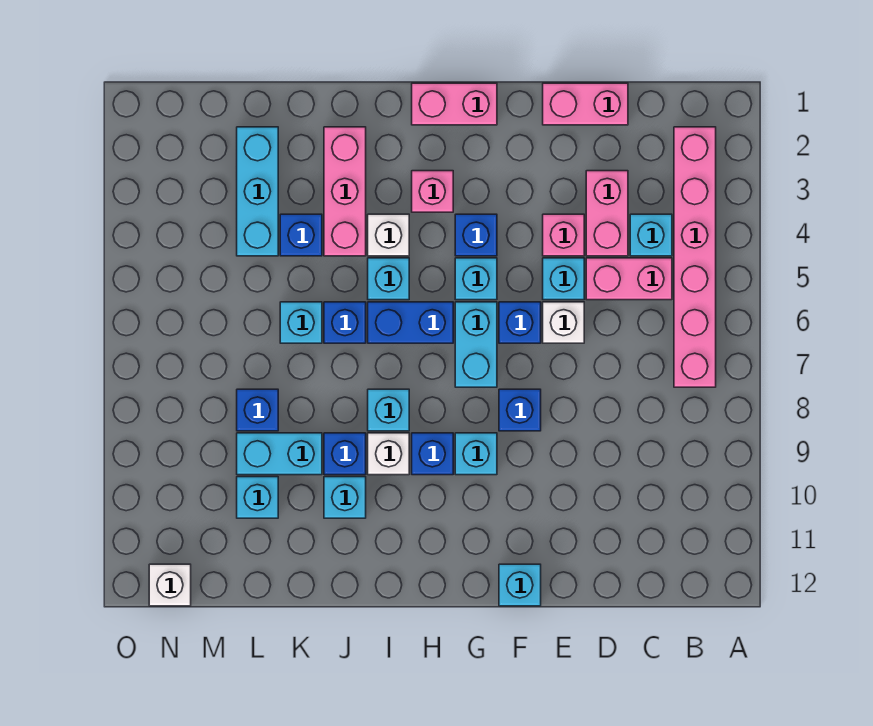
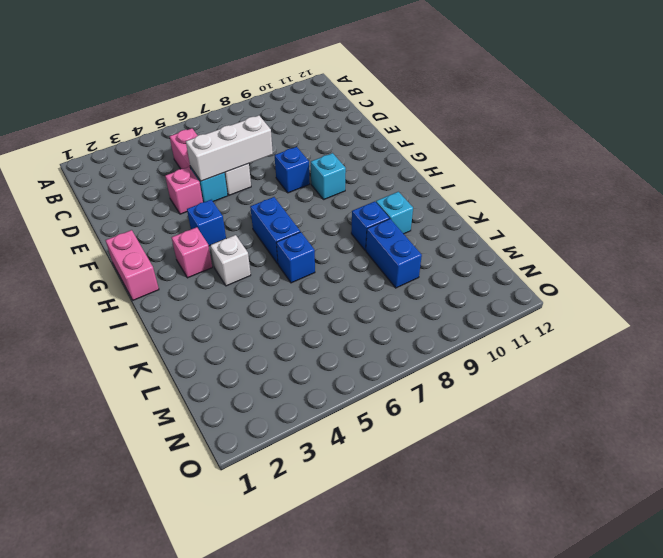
white 1x3 brick [186,115,273,181] -> none
blue 1x2 brick [366,219,422,288] -> cyan 1x2 brick [237,433,322,475]
none -> pink 1x6 brick [674,127,716,387]
none -> cyan 1x1 brick [630,214,672,256]
none -> pink 1x2 brick [543,83,628,125]
none -> pink 1x2 brick [586,171,628,256]

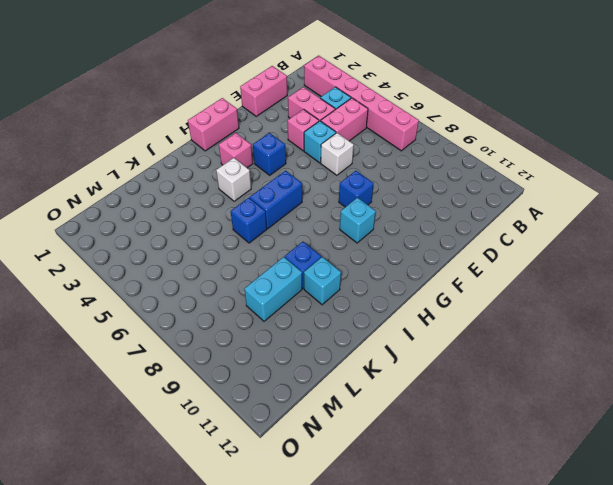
none -> blue 1x1 brick [499,302,541,343]
none -> cyan 1x1 brick [499,564,541,606]
none -> cyan 1x1 brick [455,258,497,300]
none -> cyan 1x2 brick [455,302,497,387]

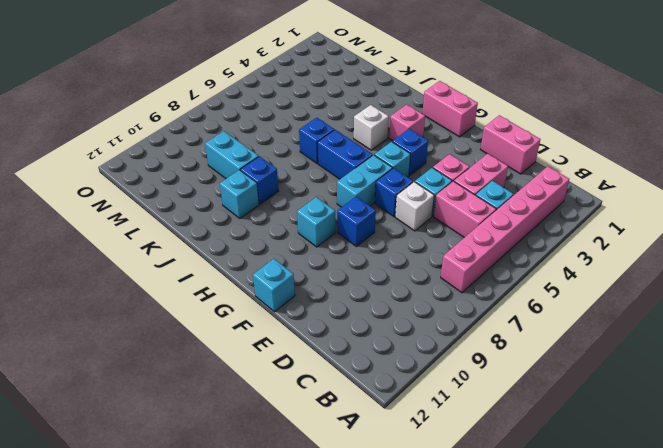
none -> blue 1x1 brick [412,433,453,475]
none -> cyan 1x1 brick [368,258,409,300]
none -> cyan 1x1 brick [368,389,409,431]
none -> white 1x1 brick [368,433,409,475]

